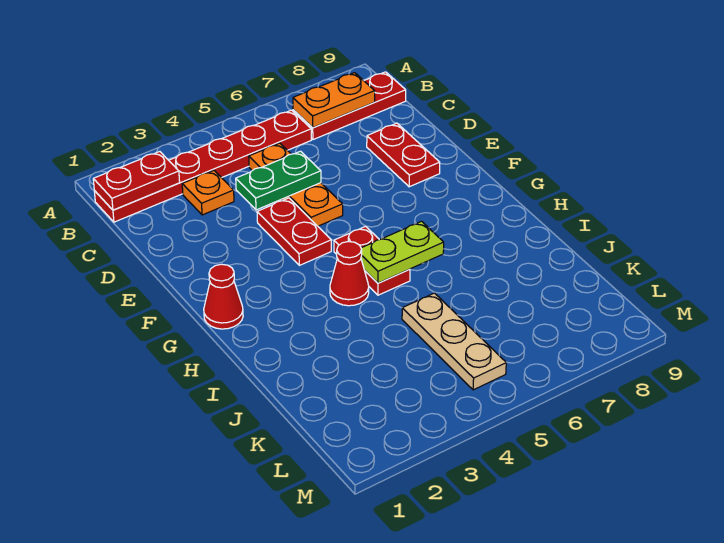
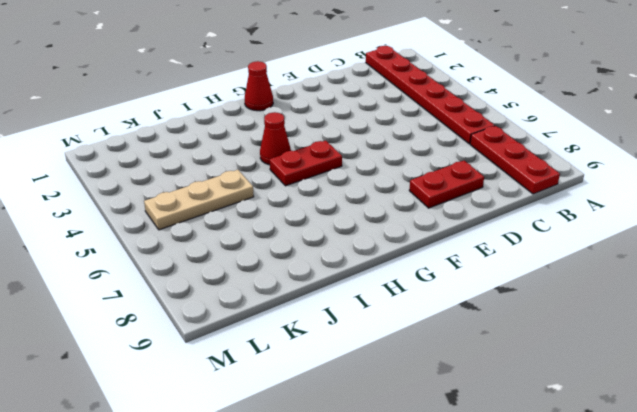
none -> orange 1x1 plate [182,171,234,215]
none -> orange 1x3 plate [249,143,343,226]
none -> red 1x2 plate [257,198,331,265]

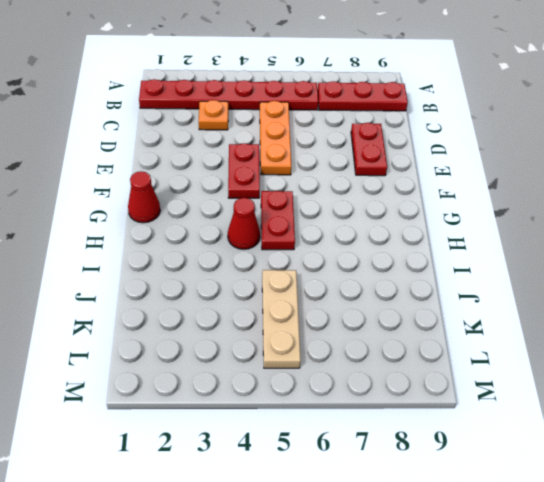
none -> red 1x2 plate [93,152,180,210]
none -> orange 1x2 plate [293,73,375,128]
none -> green 1x2 plate [236,151,321,210]

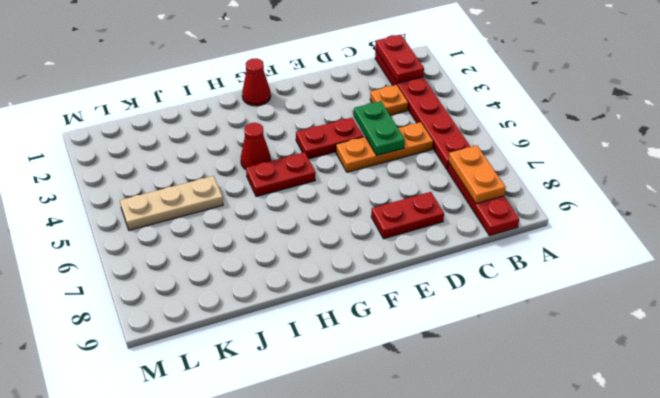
none -> lime 1x2 plate [361,221,444,283]

